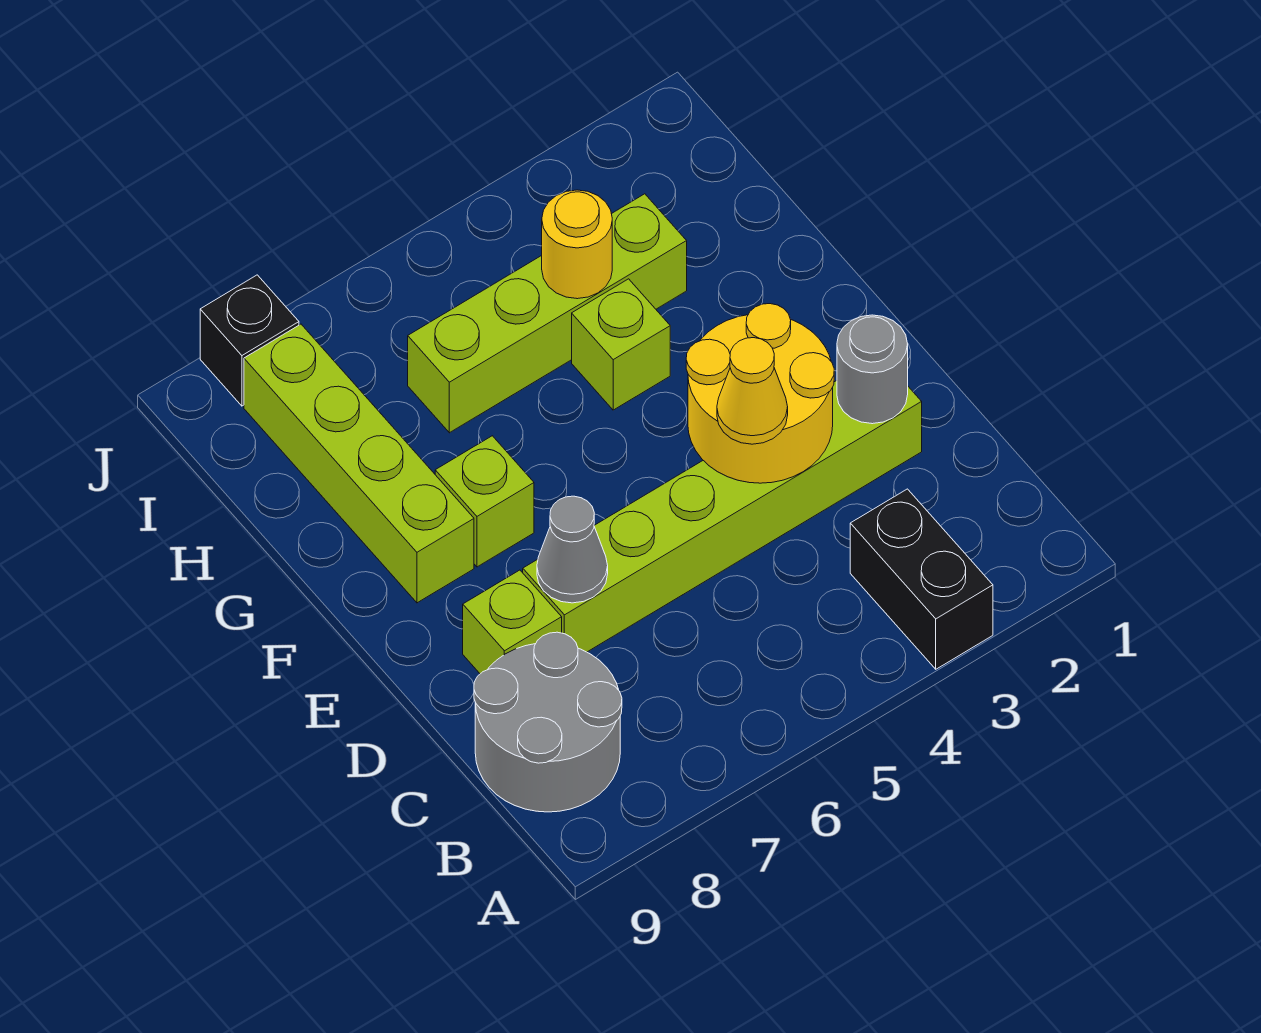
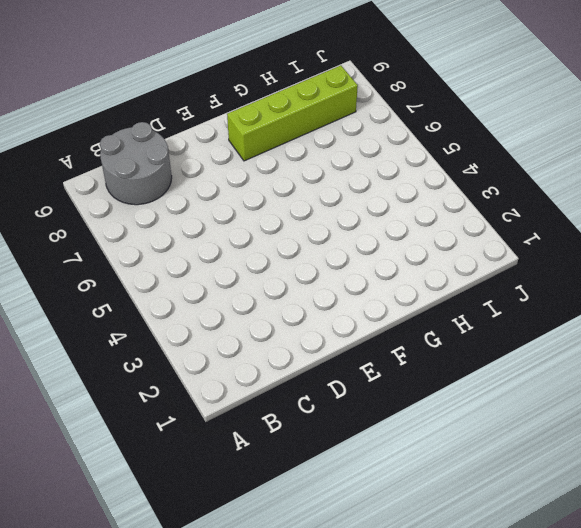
none -> black 1x2 brick [850,489,993,669]
none -> lime 1x6 brick [523,381,922,652]
none -> lime 1x1 brick [463,570,562,674]

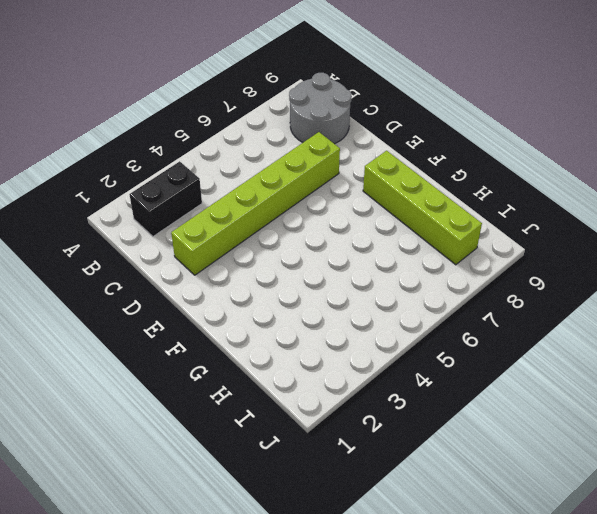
black 1x2 brick [129,161,202,236] -> black 1x2 brick turned to [850,489,993,669]
none -> lime 1x1 brick [463,570,562,674]
none -> lime 1x1 brick [435,436,534,567]
none -> lime 1x1 brick [572,279,670,410]

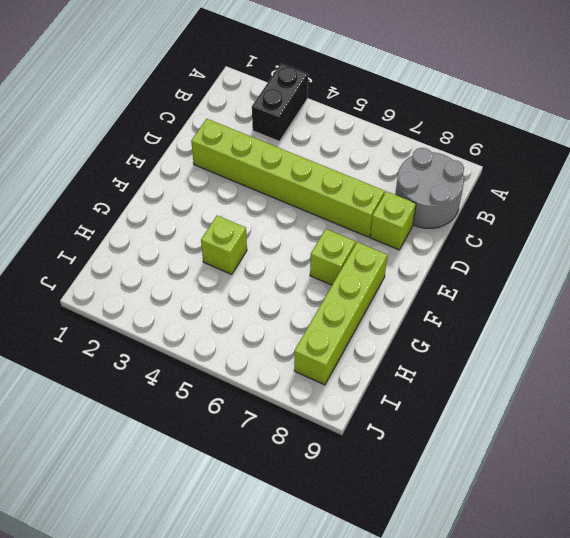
none -> lime 1x4 brick [408,194,687,433]
none -> black 1x1 brick [200,275,299,406]
none -> grey 1x1 round brick [837,315,908,424]

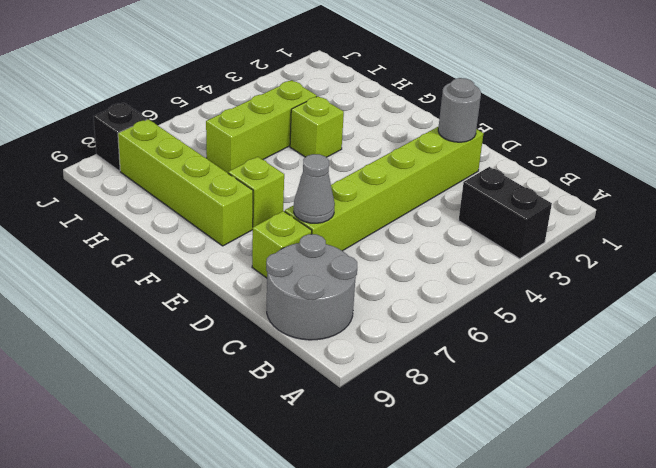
lime 1x3 brick [206,80,317,173] -> lime 1x4 brick [408,194,687,433]
none -> yellow 2x2 round brick [686,304,834,483]
none -> yellow 1x1 round brick [542,190,612,299]
none -> yellow 1x1 cone [717,338,788,444]

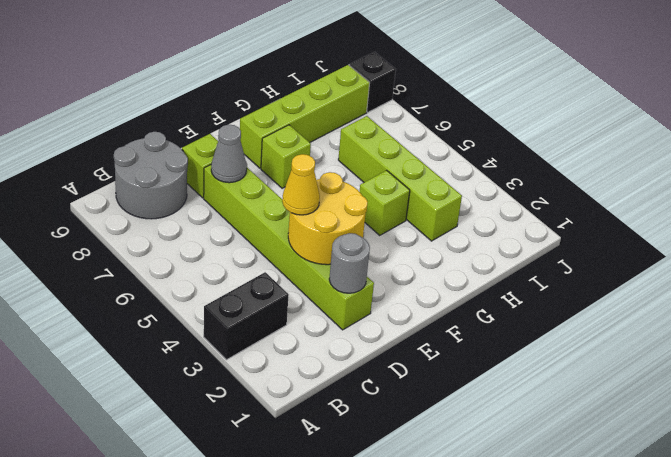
none -> yellow 1x1 round brick [542,190,612,299]

